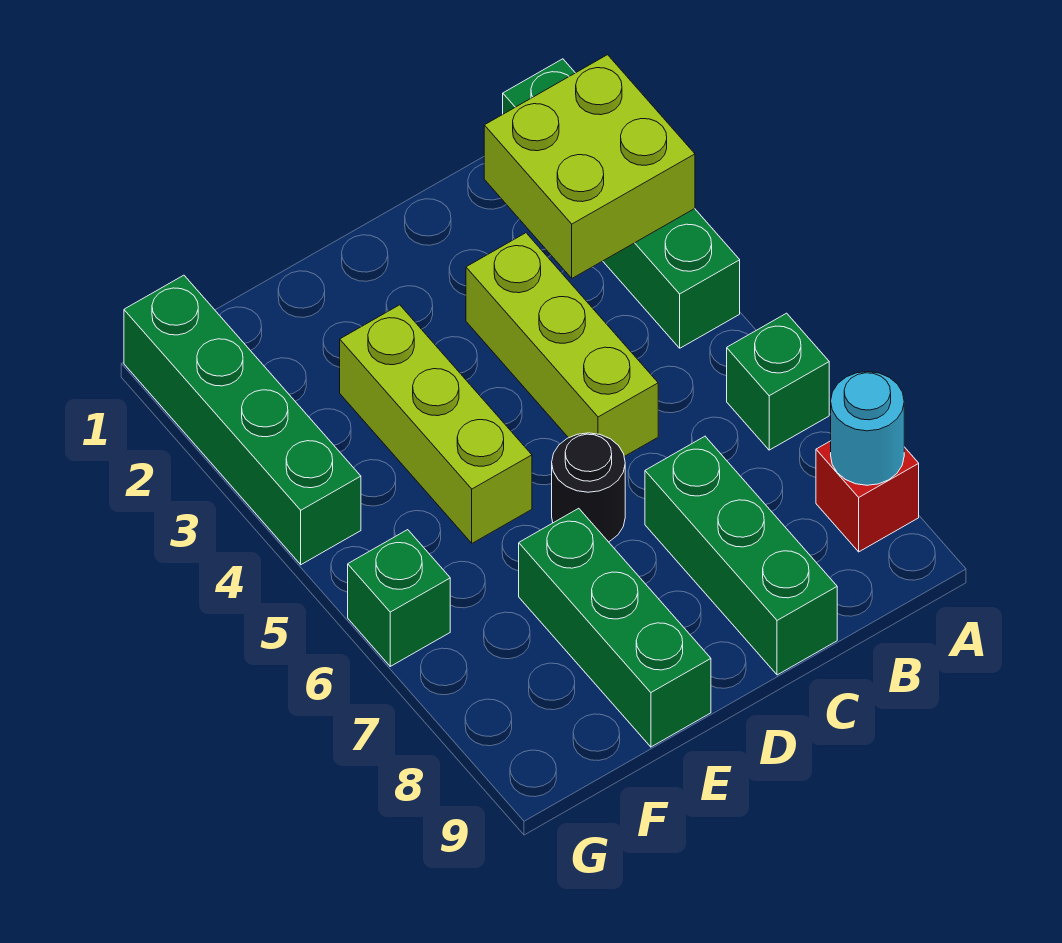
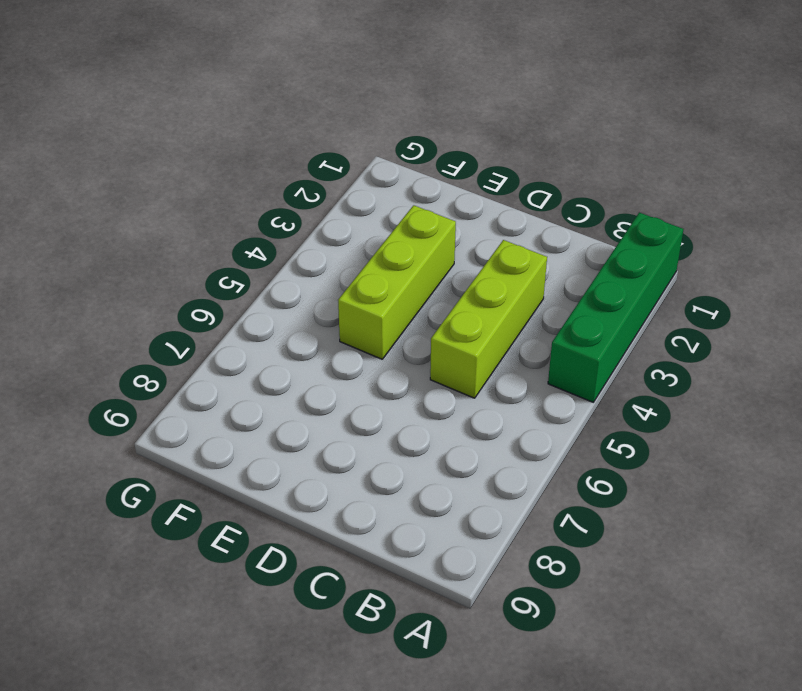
none -> green 1x1 brick [727,313,829,450]
none -> red 1x1 brick [816,441,919,552]
none -> green 1x3 brick [645,436,837,675]

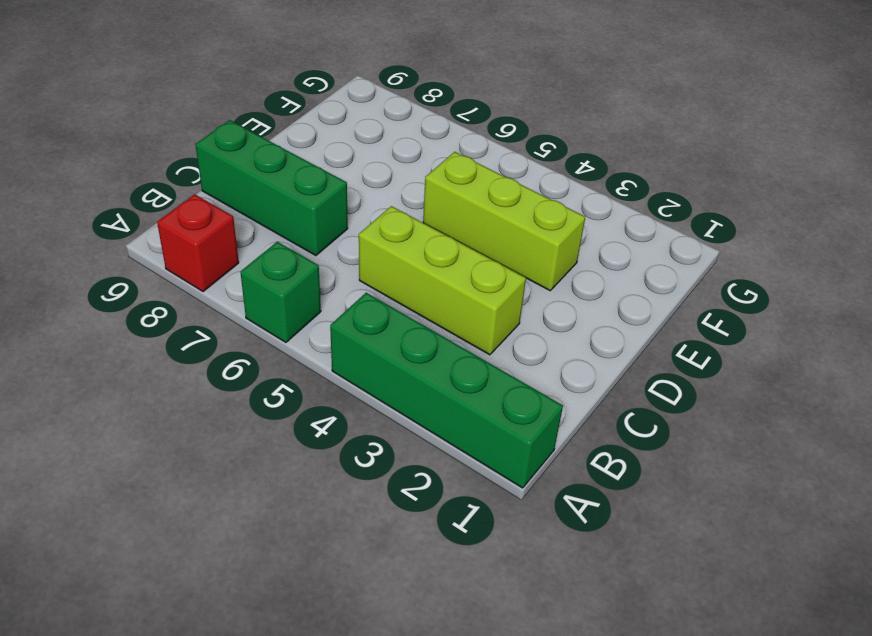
none -> black 1x1 round brick [552,433,625,542]
none -> green 1x3 brick [519,508,711,747]
none -> green 1x4 brick [124,275,361,565]

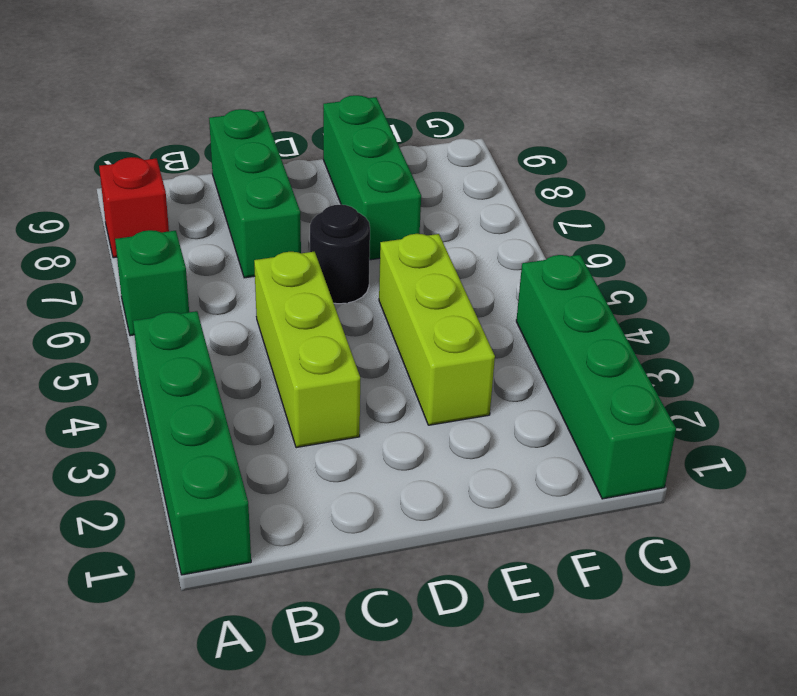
none -> green 1x1 brick [348,530,450,666]
none -> lime 2x2 brick [484,55,695,278]
none -> cyan 1x1 round brick [831,372,904,485]

